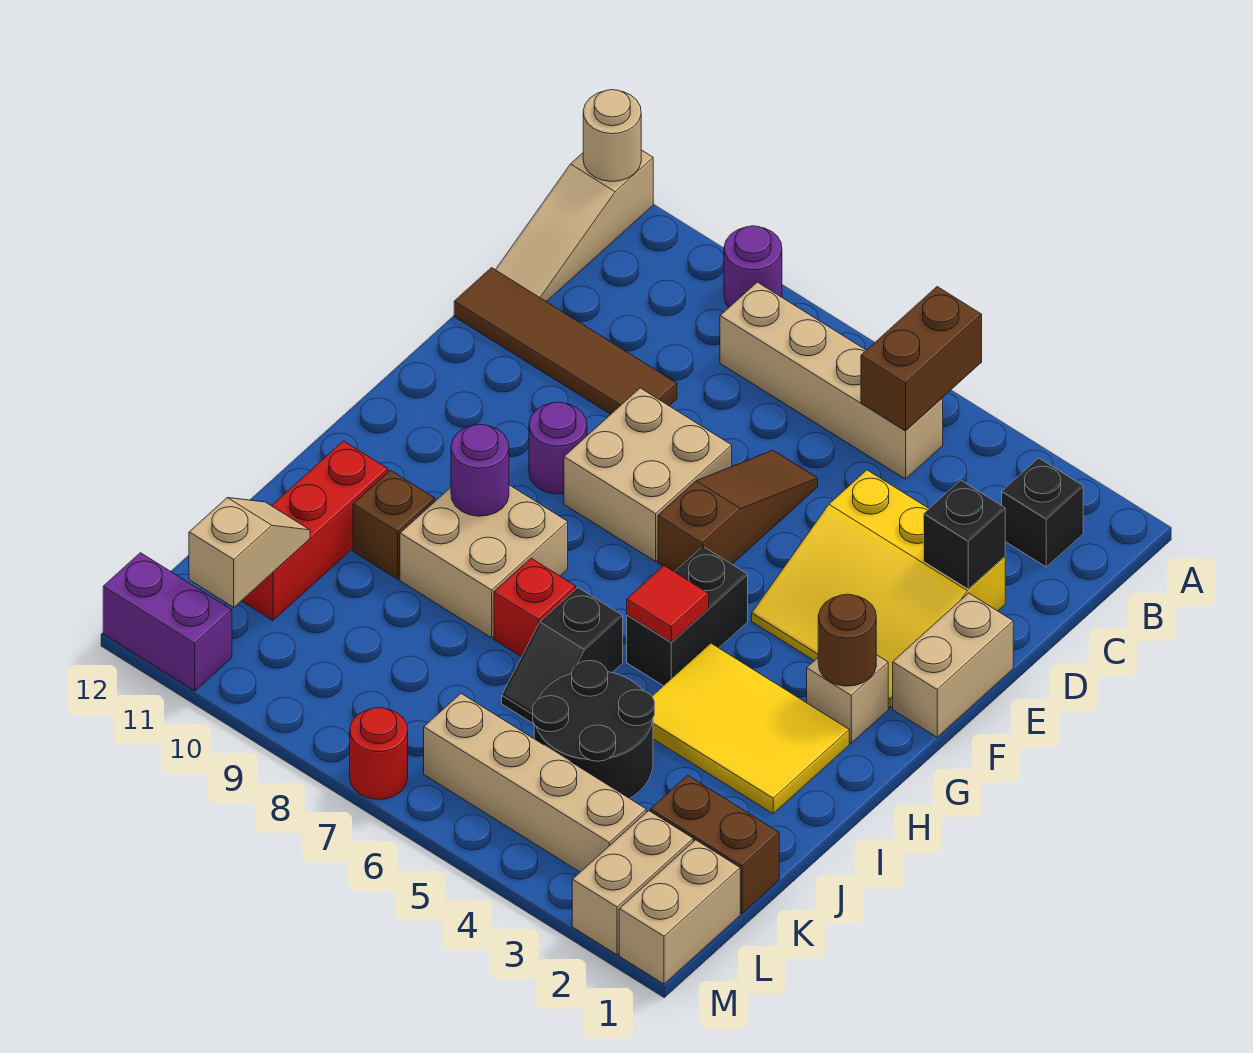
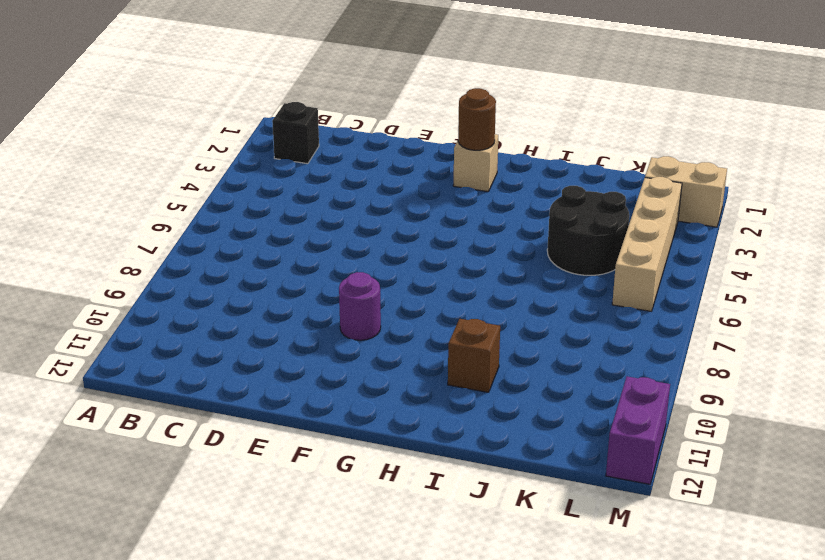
none -> purple 1x1 round brick [724,226,782,308]
none -> tan 1x3 slope [496,150,653,302]
none -> tan 1x4 brick [720,282,943,479]
none -> yellow 3x3 slope [752,470,1005,708]

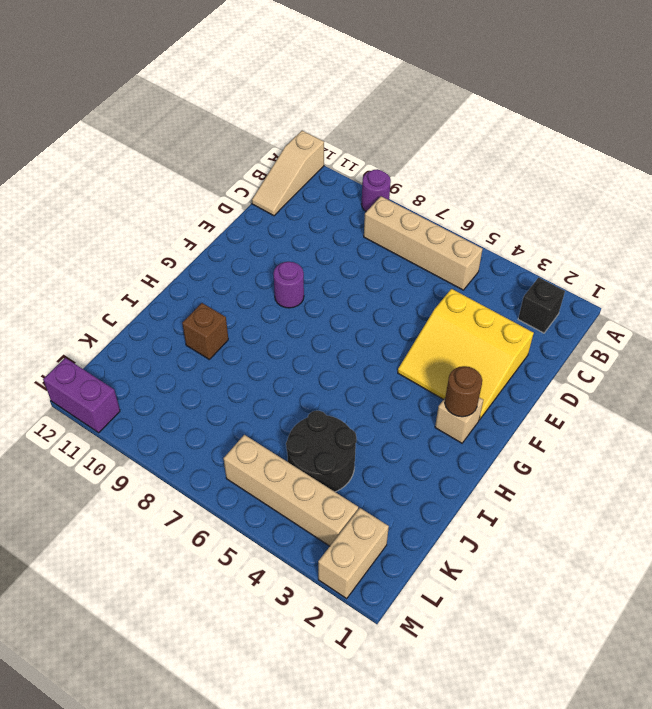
none -> brown 1x3 slope [658,450,818,572]
none -> brown 1x4 tile [454,268,677,414]
none -> tan 1x2 brick [893,593,1013,737]
none -> tan 2x2 brick [564,388,732,561]

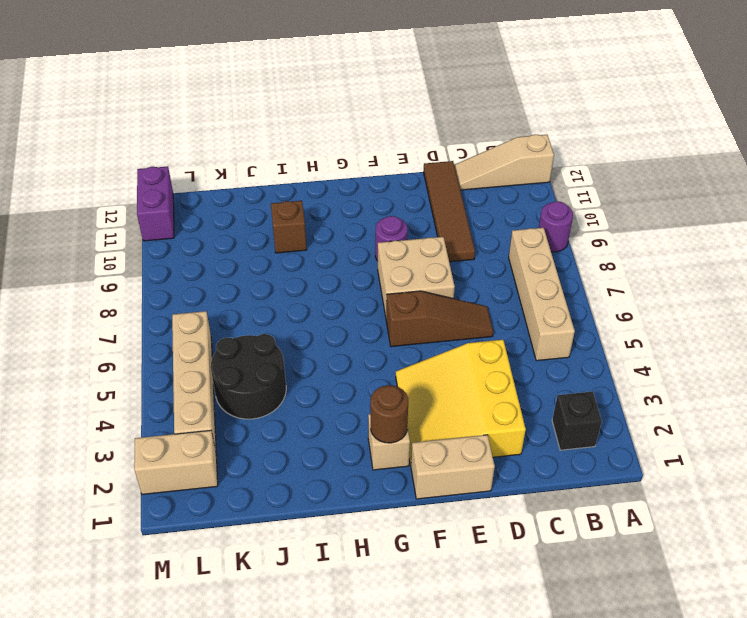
none -> black 1x2 brick [627,547,748,686]
none -> yellow 2x3 tile [652,643,849,814]
none -> tan 2x2 brick [400,485,568,638]
none -> black 1x2 slope [502,588,623,724]

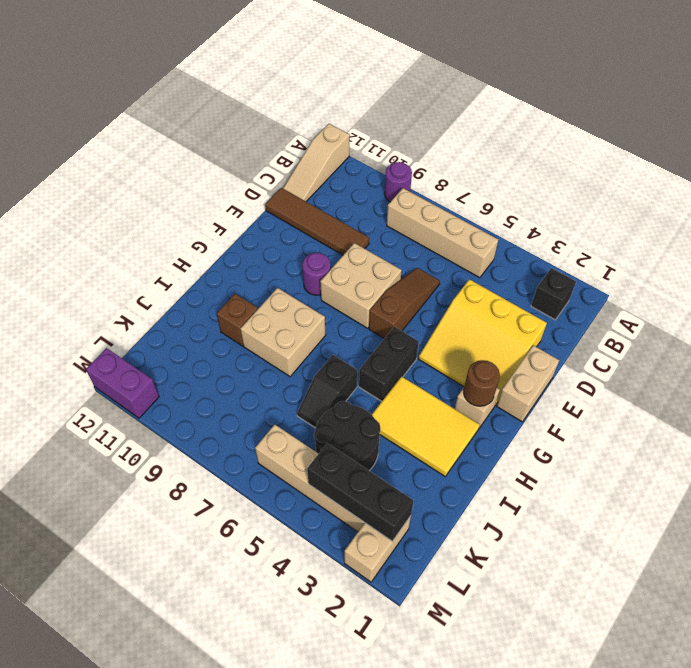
black 1x3 brick [307,443,414,541] -> none
none -> red 1x1 brick [494,558,576,657]
none -> red 1x3 brick [242,441,388,620]
none -> brown 1x2 brick [651,775,779,913]
none -> tan 1x2 brick [619,840,740,984]

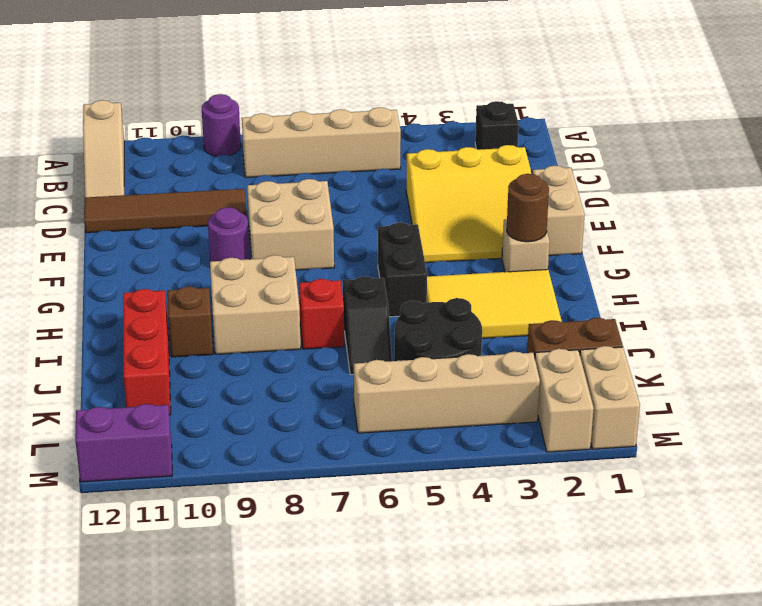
none -> brown 1x3 slope [658,450,818,572]
none -> red 1x1 round brick [350,708,408,799]
none -> brown 1x2 brick [861,287,982,431]
none -> tan 1x1 round brick [583,90,641,182]

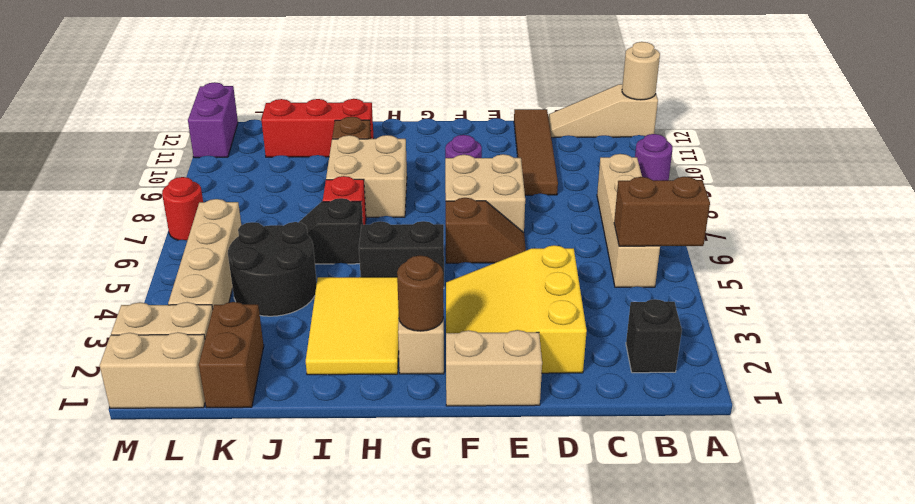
brown 1x2 slope [446,198,526,263] -> brown 1x3 slope [658,450,818,572]
none -> black 1x1 brick [924,480,1005,589]
none -> red 1x1 tile [627,566,709,642]
none -> purple 1x1 round brick [451,424,509,516]
none -> tan 1x2 slope [189,498,310,607]

